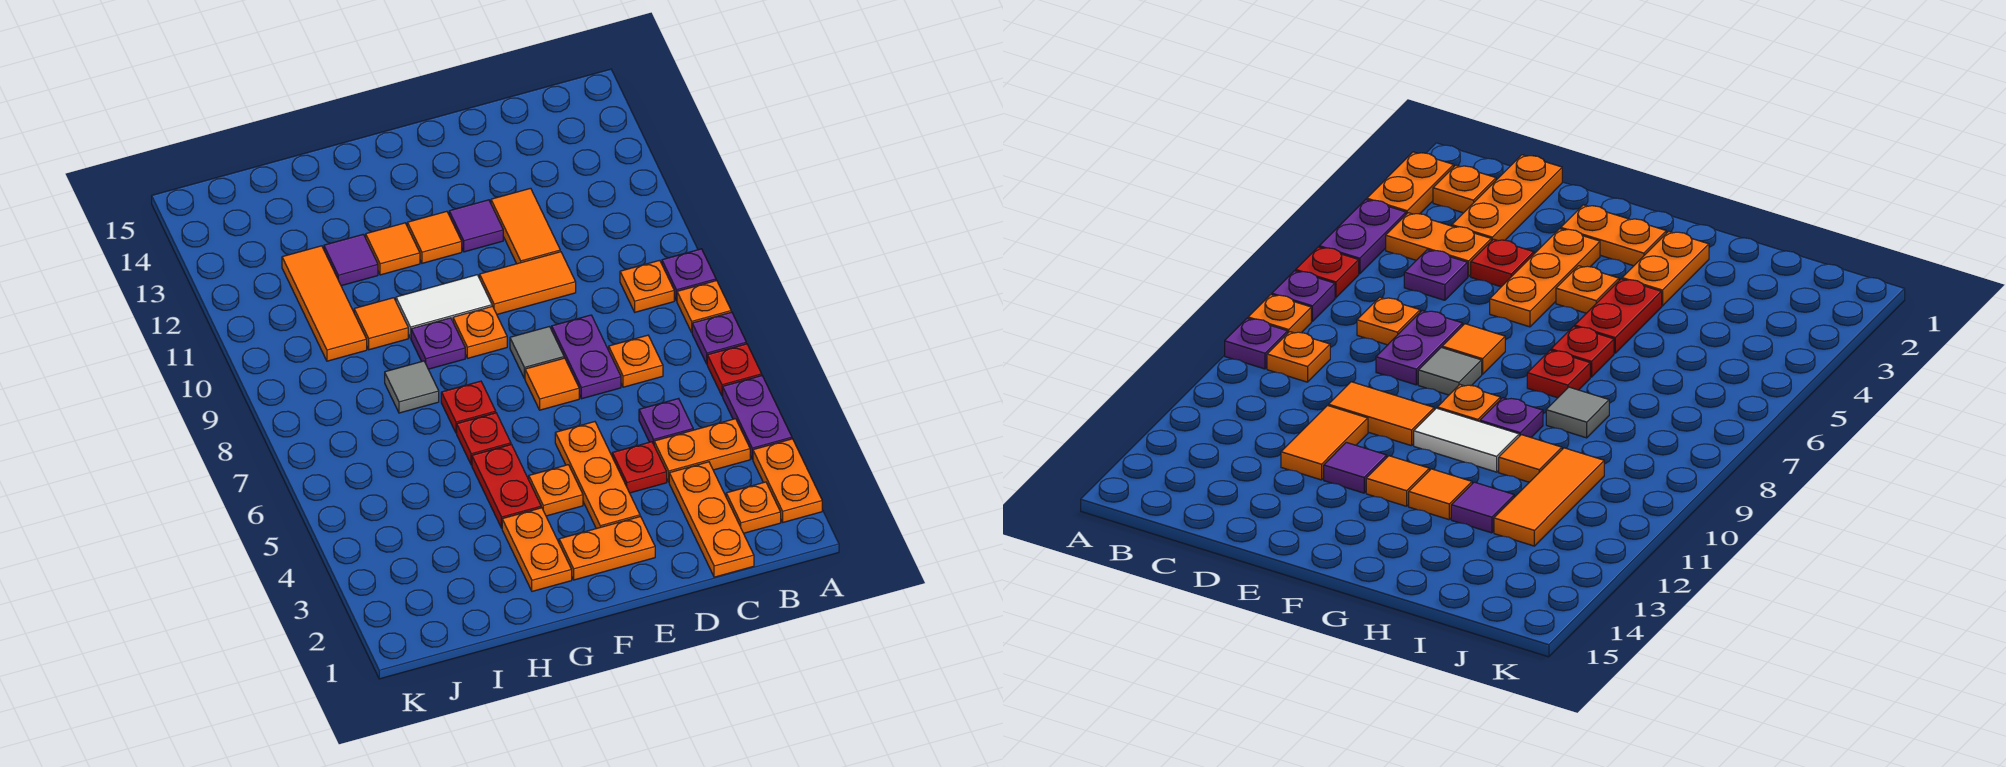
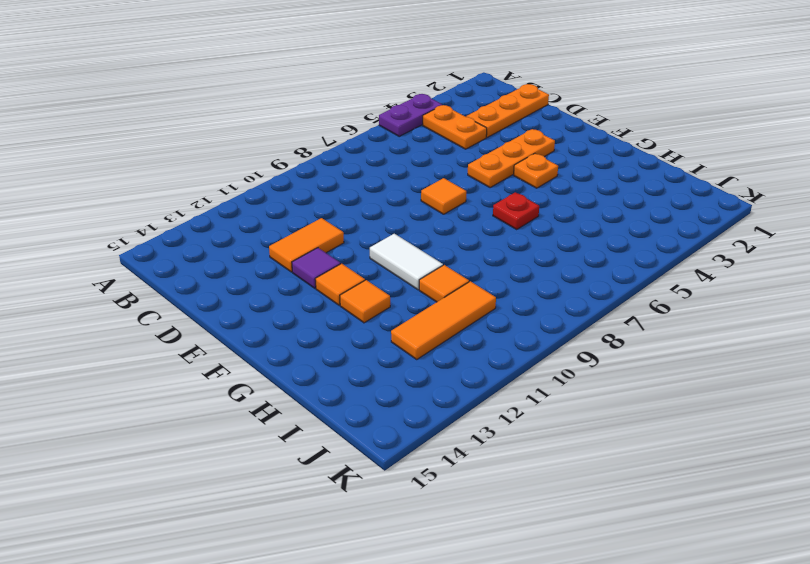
none -> orange 1x2 plate [753,439,822,522]
none -> red 1x1 plate [707,344,762,396]
none -> purple 1x1 plate [692,312,746,364]
none -> orange 1x1 plate [677,281,731,332]

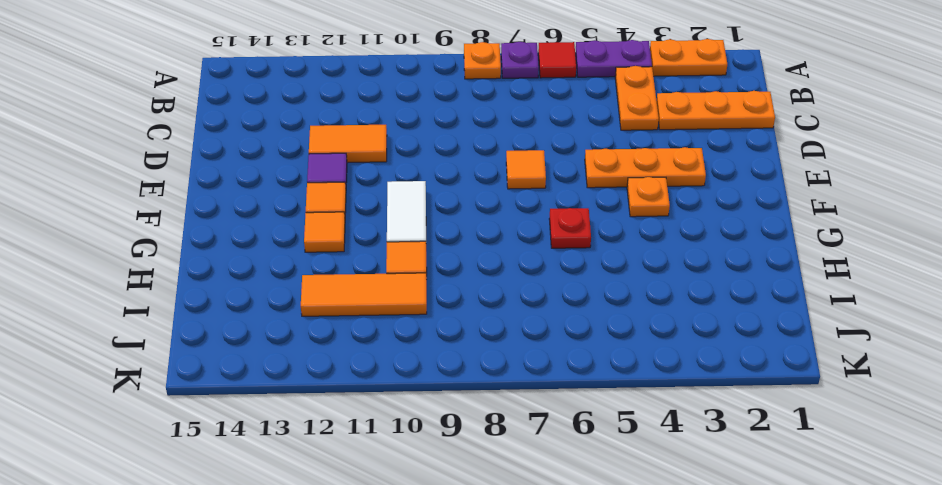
red 1x1 tile [538,42,576,78] -> red 1x1 plate [707,344,762,396]
none -> purple 1x1 plate [662,249,716,301]
none -> orange 1x1 plate [726,482,781,533]
none -> orange 1x1 plate [620,260,674,312]
none -> purple 1x1 plate [639,398,693,444]

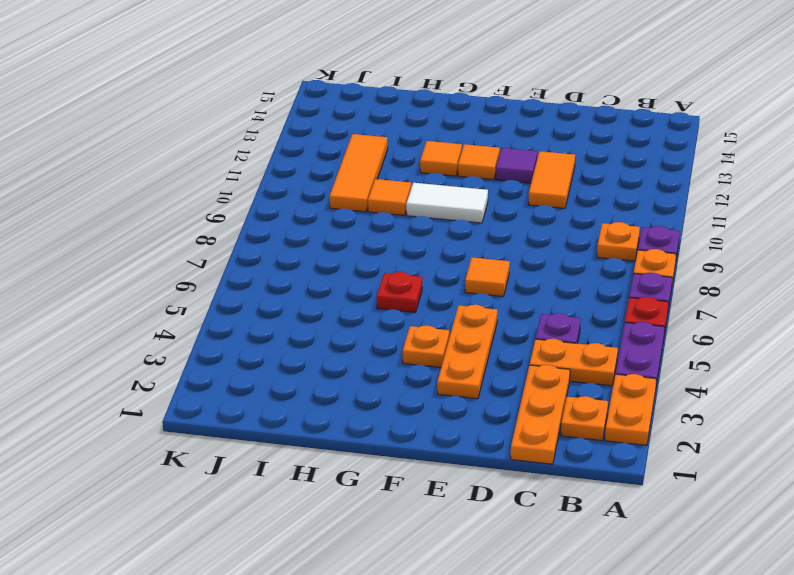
none -> orange 1x1 plate [609,335,663,387]
none -> red 1x1 plate [612,442,667,493]
none -> purple 1x2 plate [552,315,621,399]
none -> orange 1x2 tile [480,252,576,314]

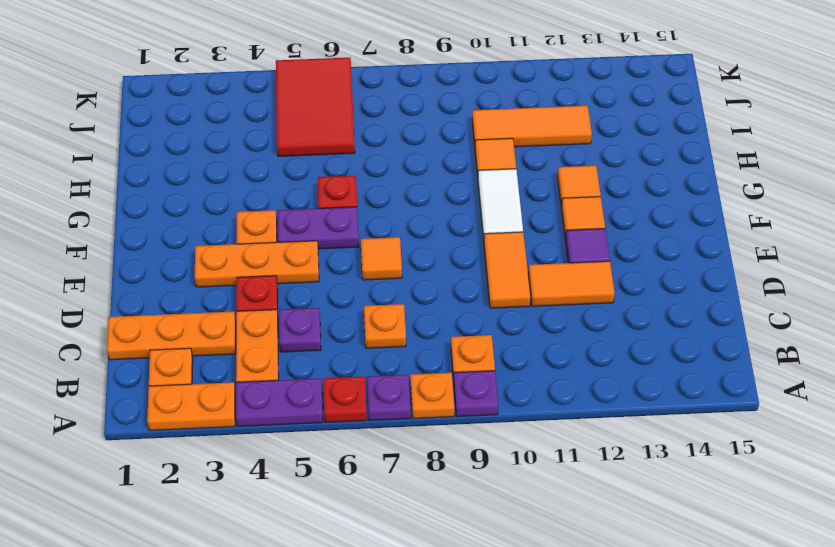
purple 1x2 plate [278,207,359,249] -> purple 1x2 plate moved to [552,315,621,399]
red 2x3 tile [276,58,355,157] -> none
none -> orange 1x2 plate [559,517,655,580]
none -> grey 1x1 tile [510,327,564,379]
none -> orange 1x1 plate [453,306,507,358]
none -> orange 1x2 plate [502,508,572,591]

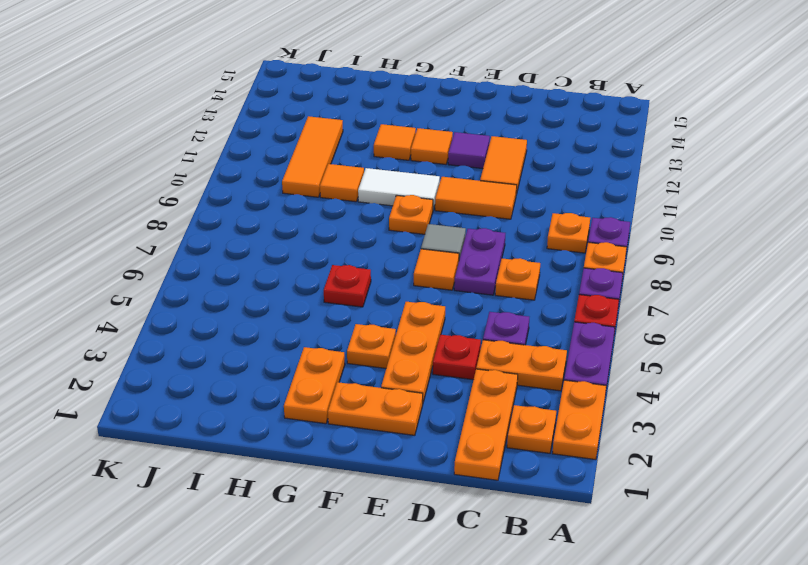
none -> red 1x2 plate [472,444,541,528]
none -> red 1x1 plate [441,381,496,433]
none -> purple 1x1 plate [411,318,465,369]
none -> grey 1x1 tile [385,361,439,413]

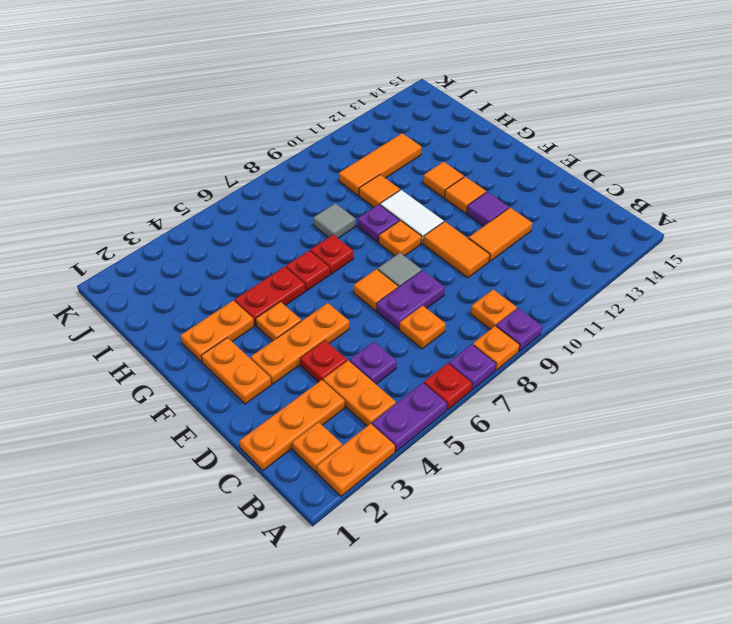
none -> purple 1x1 tile [324,234,378,286]

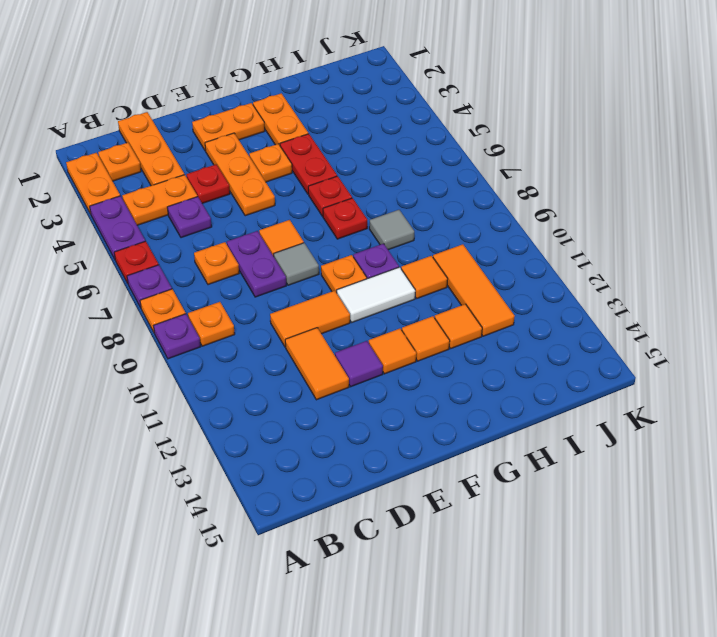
orange 1x1 tile [435,304,482,348] -> purple 1x1 tile [324,234,378,286]

